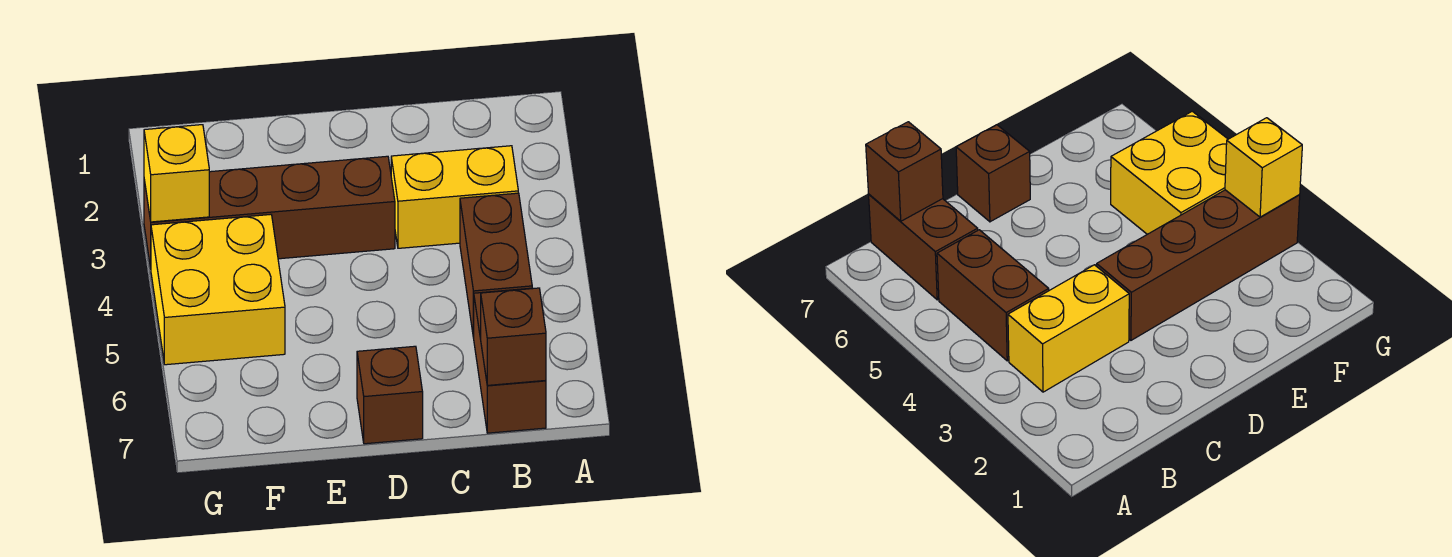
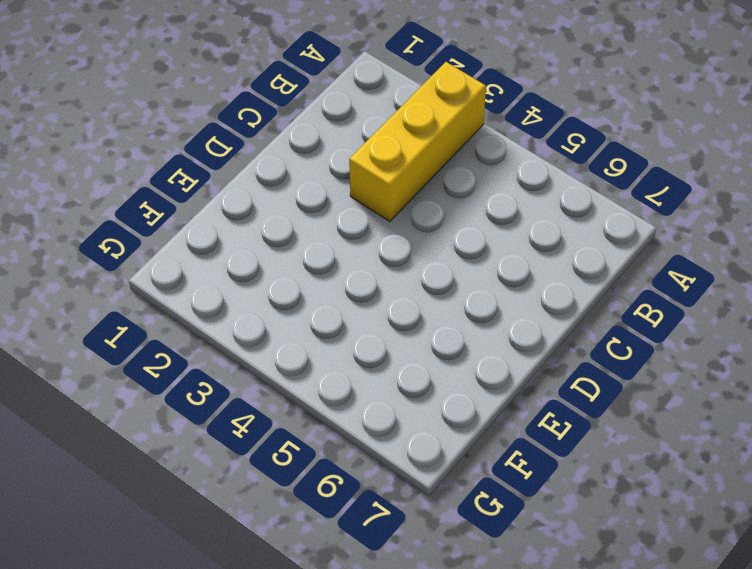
yellow 1x3 brick [349,62,486,221] -> yellow 1x2 brick [391,146,518,248]
none -> brown 1x2 brick [460,193,532,338]
none -> brown 1x2 brick [474,288,546,433]

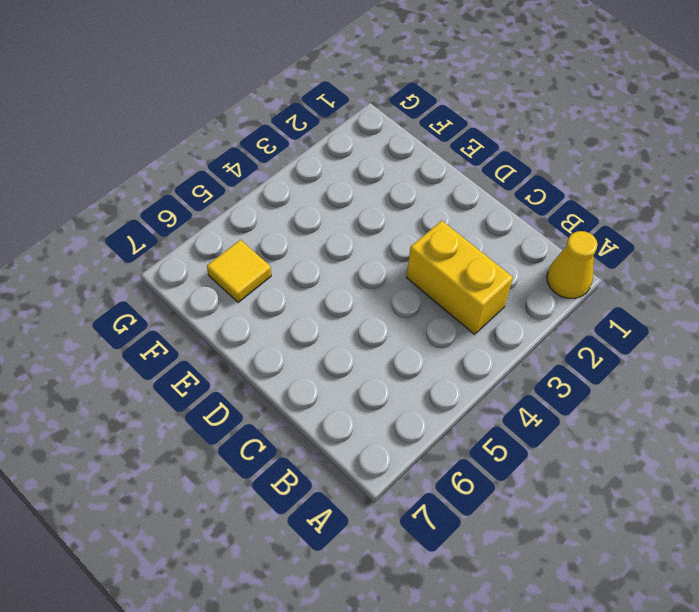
yellow 1x1 cone [547,231,598,298] -> none
yellow 1x1 tile [207,240,271,303] -> none
none -> brown 1x2 brick [460,193,532,338]
none -> brown 1x2 brick [474,288,546,433]

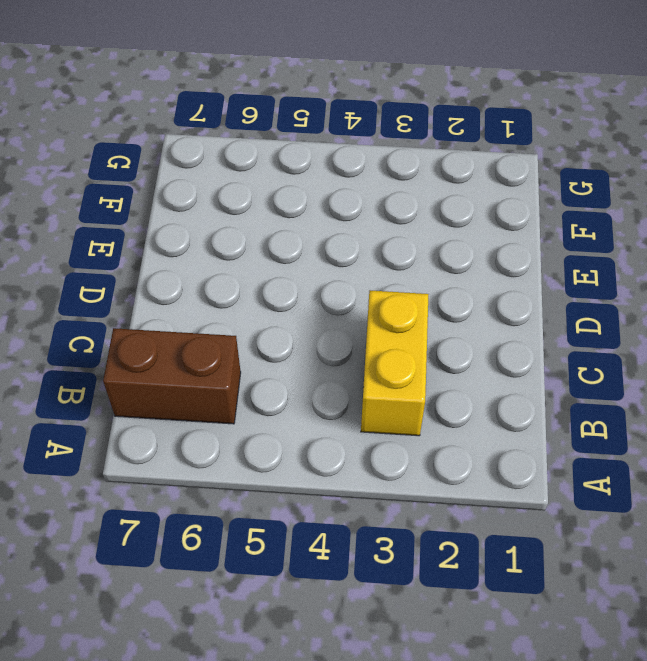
none -> brown 1x2 brick [460,193,532,338]
none -> brown 1x4 brick [144,156,395,268]

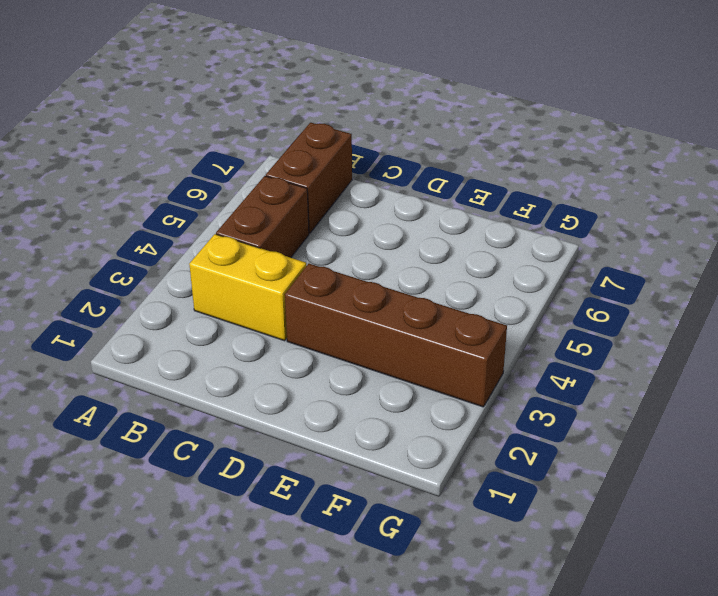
none -> brown 1x1 brick [357,346,423,444]
none -> yellow 2x2 brick [151,215,285,365]

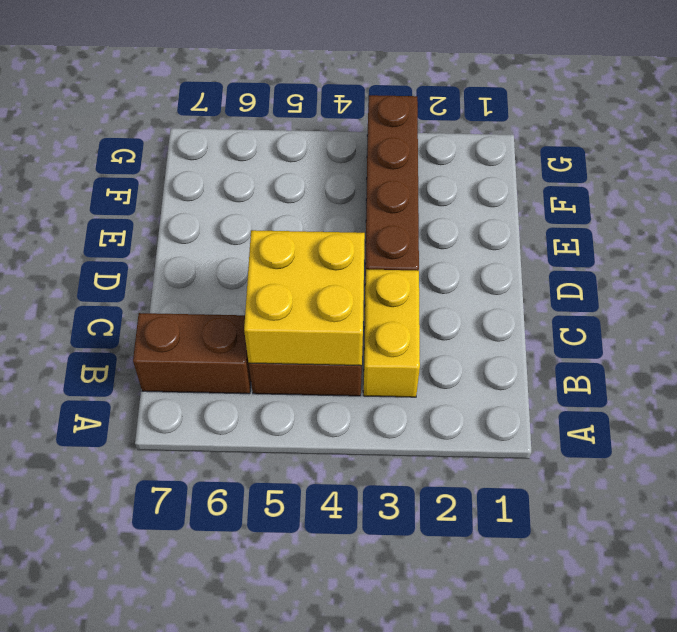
yellow 2x2 brick [244,230,365,366] -> yellow 2x2 brick moved to [151,215,285,365]
none -> brown 1x1 brick [357,346,423,444]
none -> brown 1x1 brick [481,288,546,385]

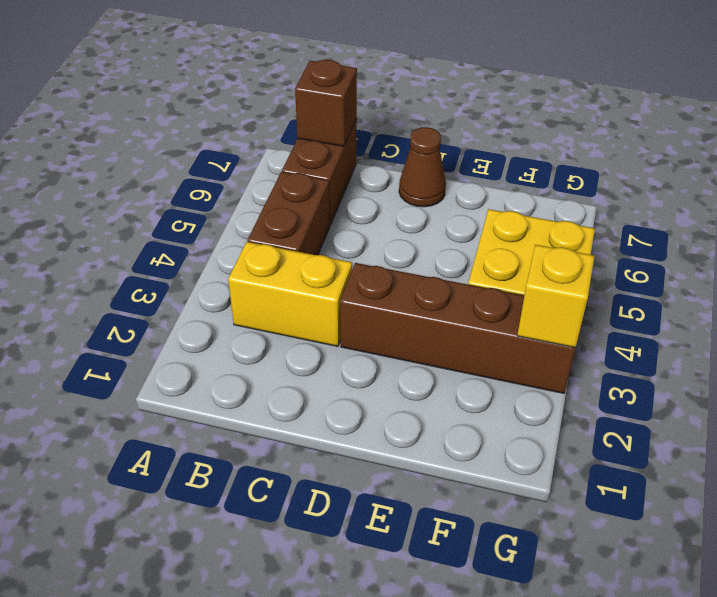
brown 1x1 cone [399,127,446,207] -> brown 1x1 brick [357,346,423,444]

